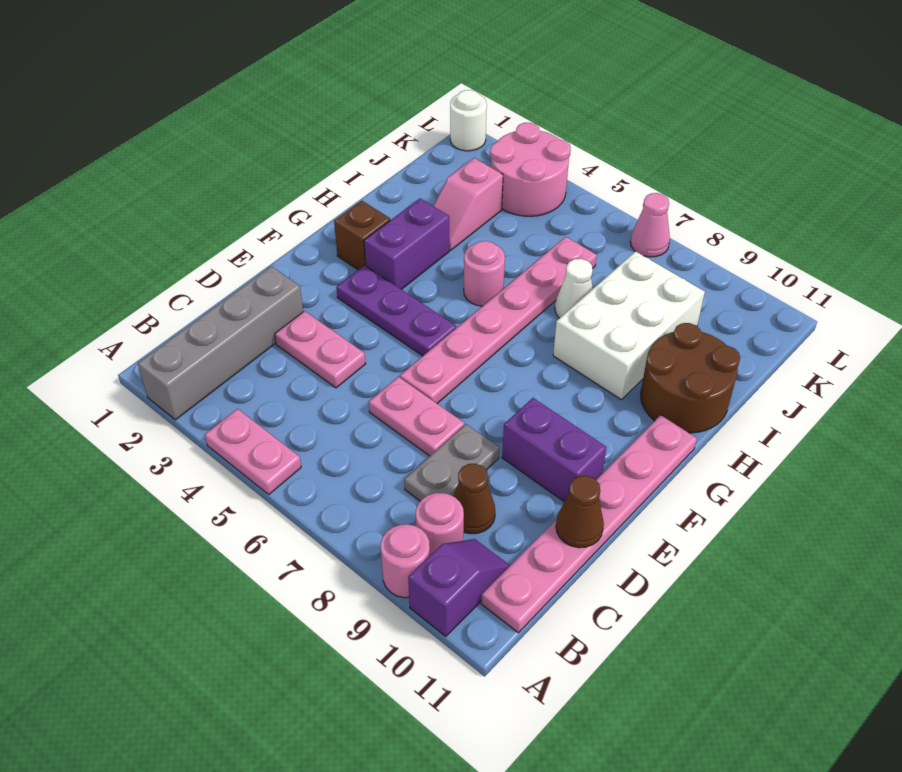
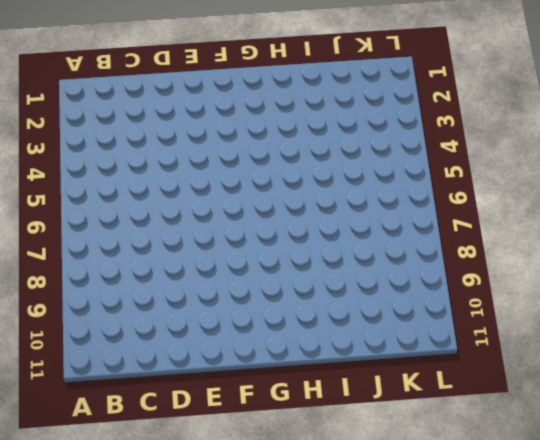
none -> grey 1x4 brick [138,266,303,420]
none -> pink 1x2 plate [205,409,301,494]
none -> pink 1x1 round brick [381,524,430,598]

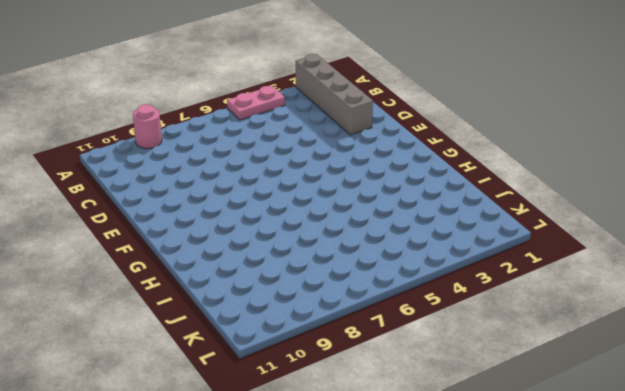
none -> purple 1x2 slope [408,539,510,636]
none -> pink 1x1 round brick [416,493,464,555]
none -> pink 1x6 plate [481,415,697,633]

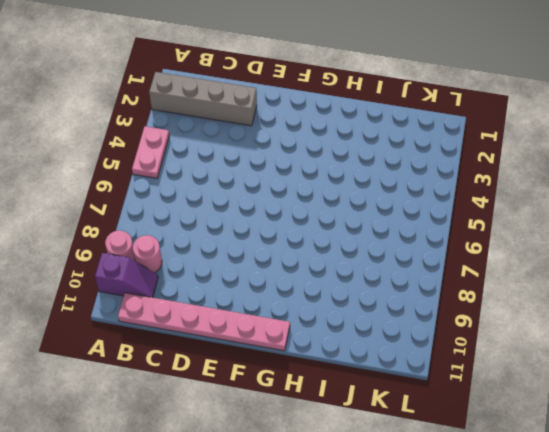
none -> grey 1x2 plate [404,424,499,501]
none -> brown 1x1 cone [453,464,495,534]
none -> pink 1x2 plate [275,311,366,388]

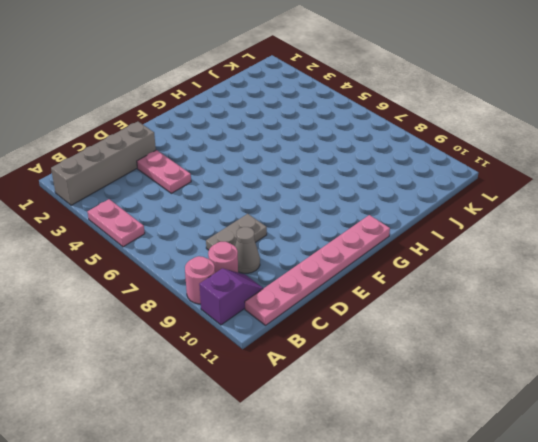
grey 1x1 cone [235,227,260,273] -> brown 1x1 cone [453,464,495,534]
none -> pink 1x2 plate [369,377,464,456]
none -> pink 1x6 plate [400,237,597,403]
none -> purple 1x2 brick [502,398,607,502]

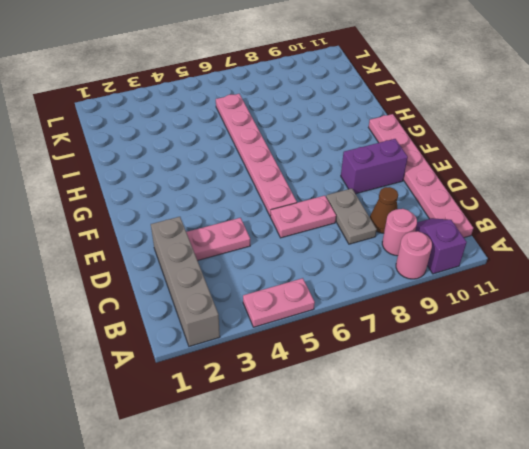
none -> purple 1x3 plate [336,265,456,356]
none -> brown 1x1 brick [334,201,390,270]
none -> purple 1x2 brick [364,198,449,289]

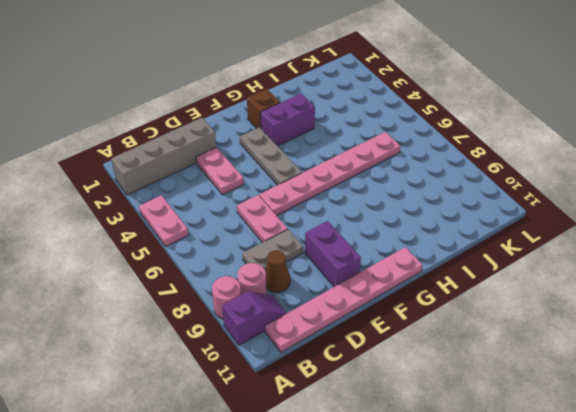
grey 1x3 plate [240,127,302,185] -> purple 1x3 plate [336,265,456,356]
none -> pink 1x1 round brick [464,241,505,306]
none -> white 2x3 brick [553,251,705,399]
none -> brown 2x2 round brick [641,323,740,433]

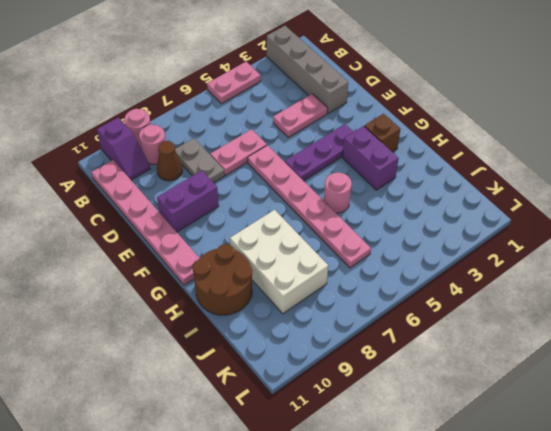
none -> pink 1x2 slope [433,158,503,250]
none -> white 1x1 cone [555,259,593,318]
none -> pink 2x2 round brick [490,123,571,216]

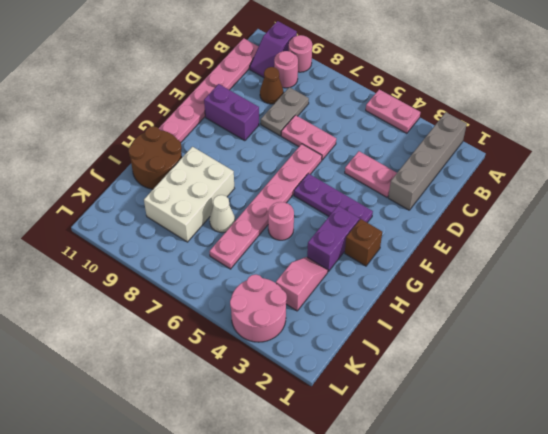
none -> white 1x1 round brick [450,90,487,151]
none -> pink 1x1 cone [630,193,670,257]
none -> brown 1x1 cone [556,476,604,548]

